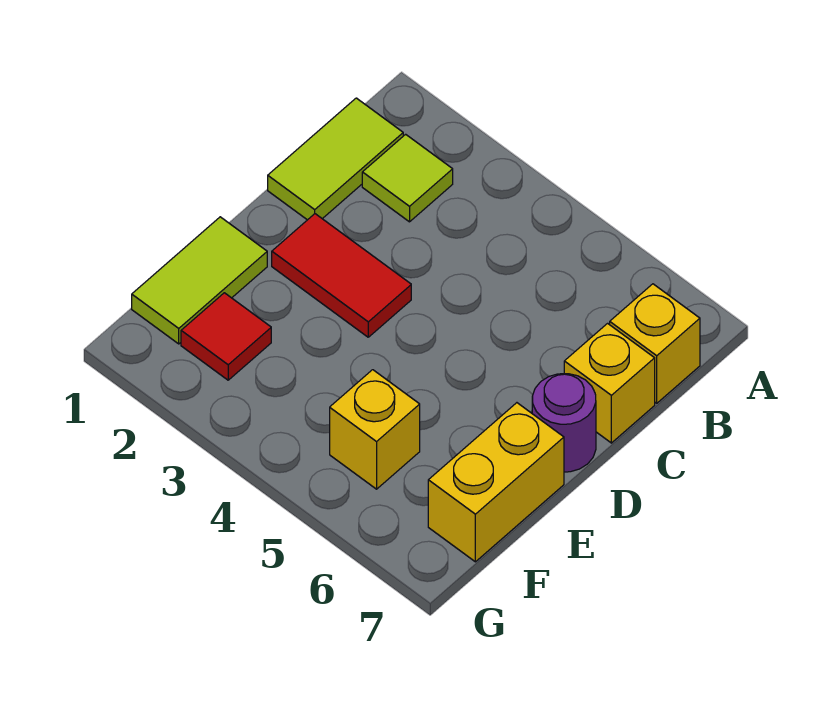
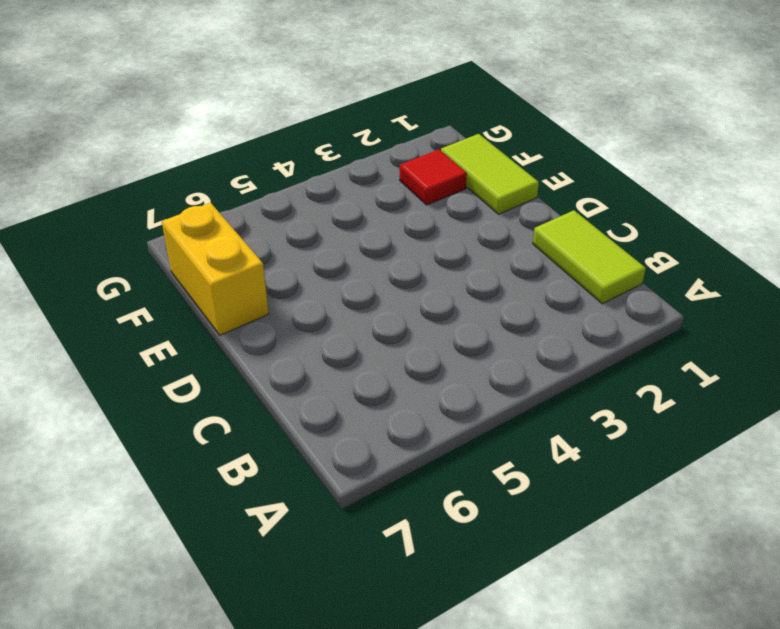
none -> lime 1x1 tile [362,134,453,222]
none -> yellow 1x1 brick [610,284,700,403]

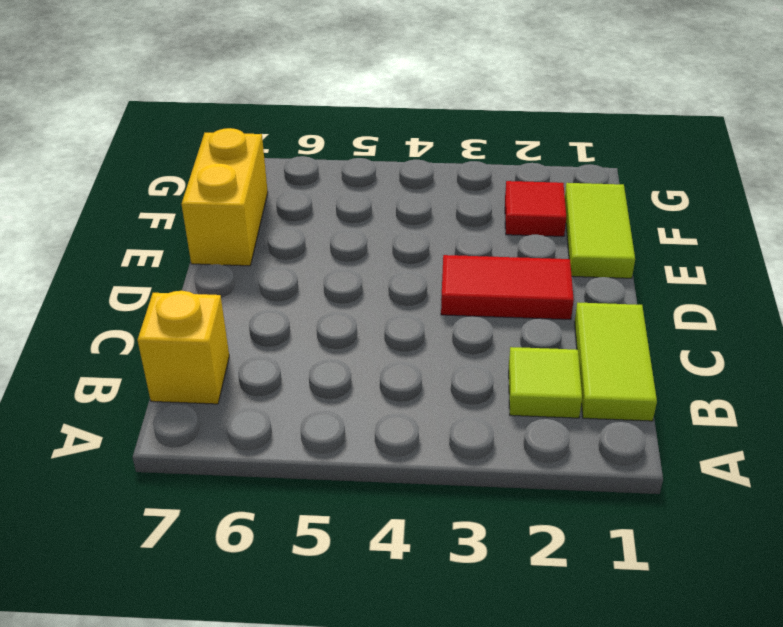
none -> yellow 1x1 brick [564,323,655,443]
none -> purple 1x1 round brick [532,374,596,472]

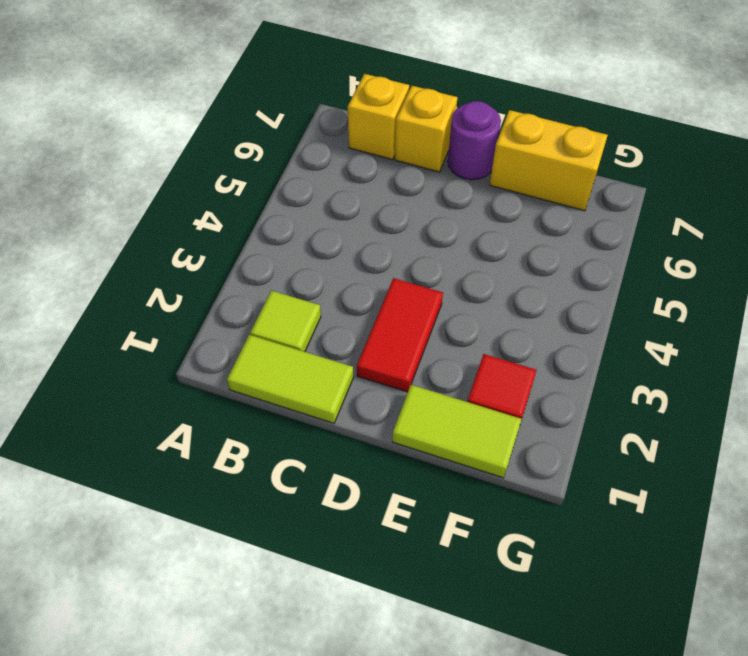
none -> yellow 1x1 brick [330,370,420,489]

